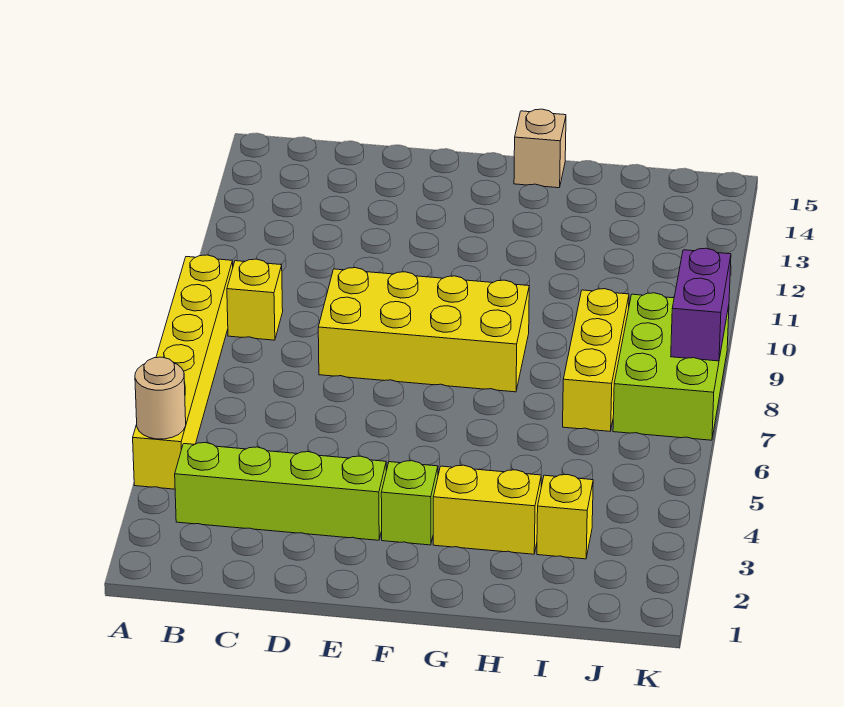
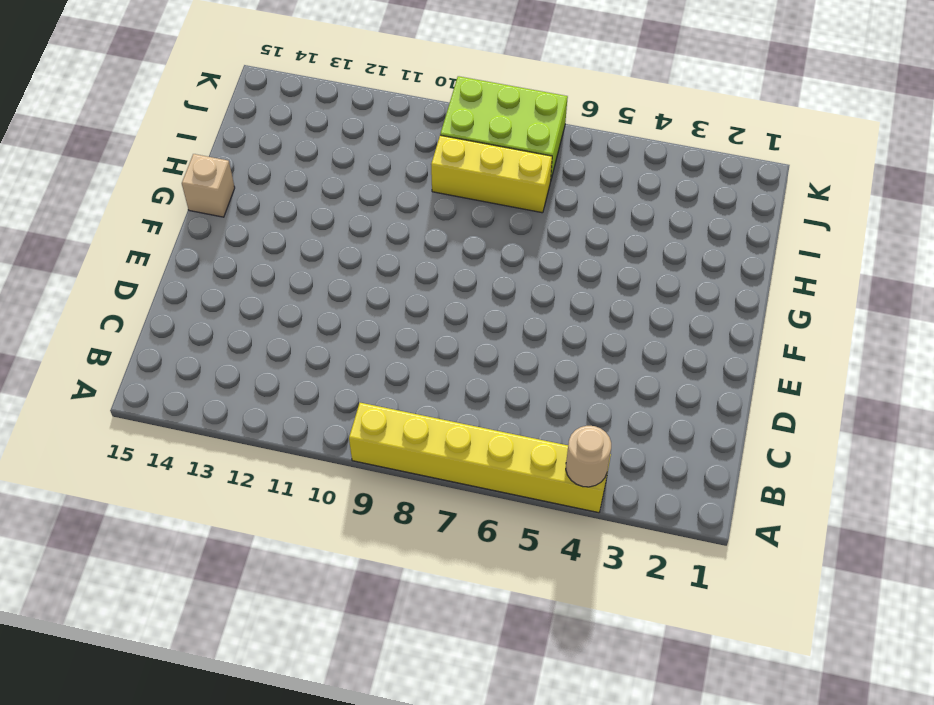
none -> lime 1x4 brick [175,443,386,540]
none -> yellow 1x1 brick [227,259,283,340]
none -> yellow 2x4 brick [318,268,529,392]

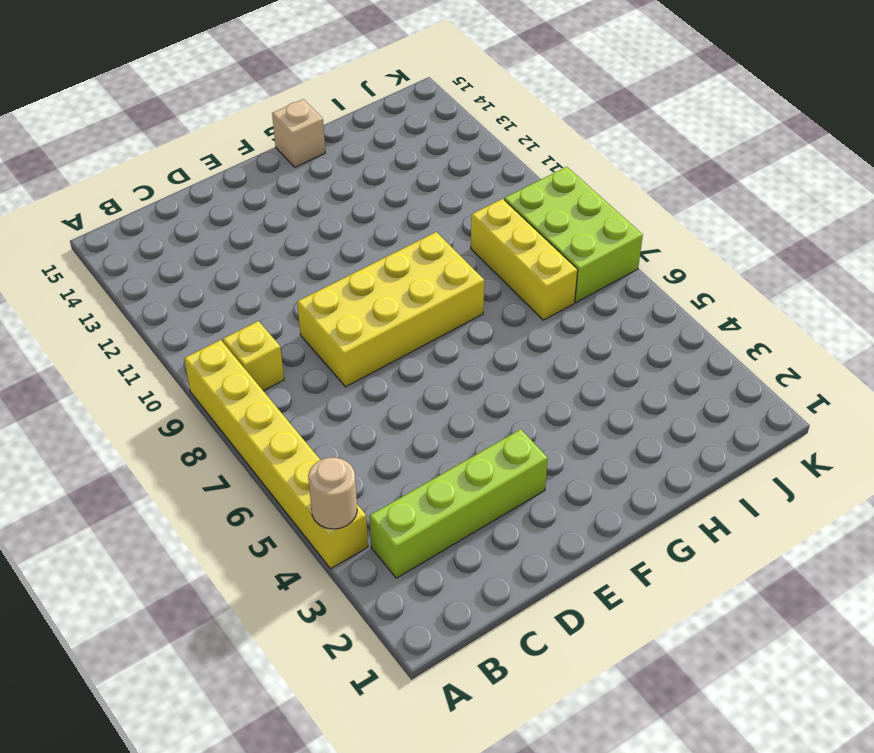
none -> lime 1x1 brick [381,461,438,545]
none -> yellow 1x2 brick [433,465,541,554]
none -> yellow 1x1 brick [537,475,593,559]

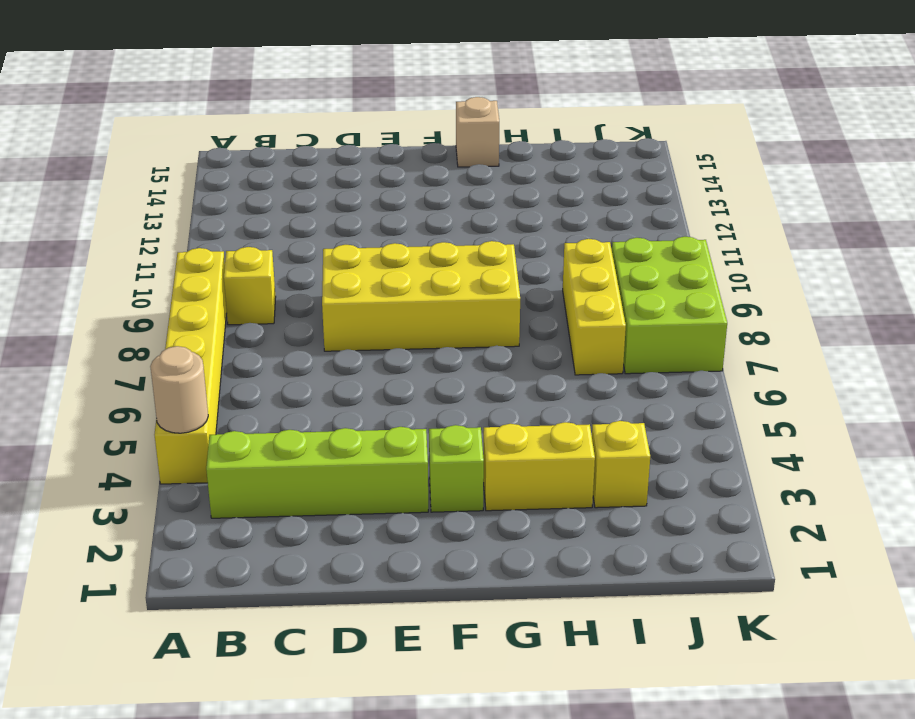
none -> purple 1x2 brick [671,248,731,361]

